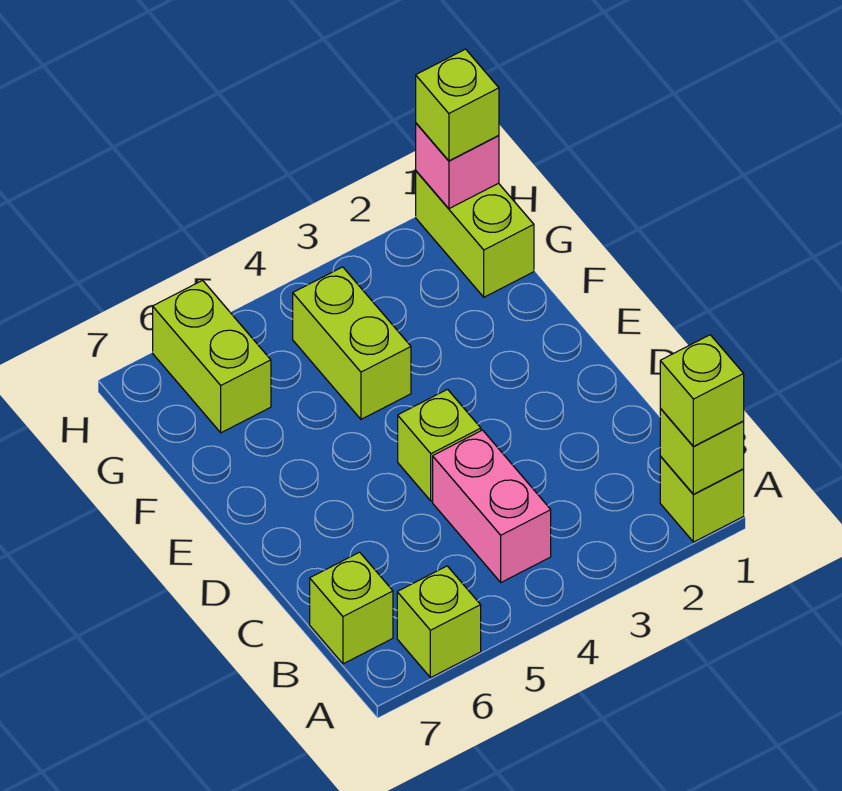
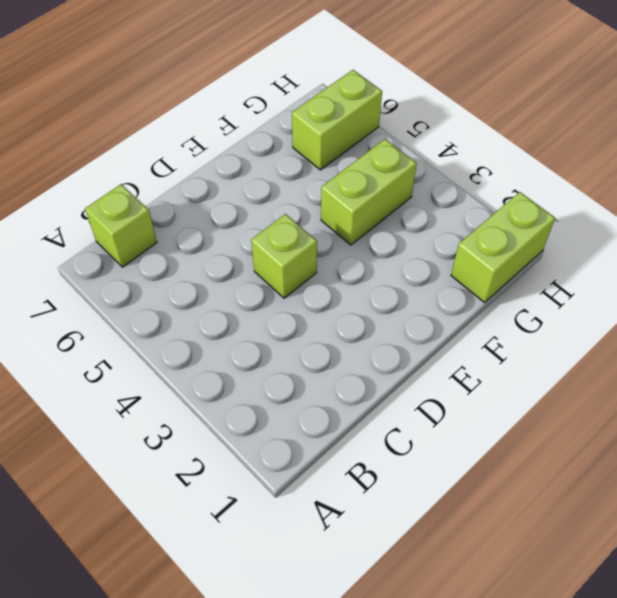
none -> lime 1x1 brick [660,456,744,542]
none -> lime 1x1 brick [397,566,481,678]
none -> pink 1x2 brick [433,430,551,582]

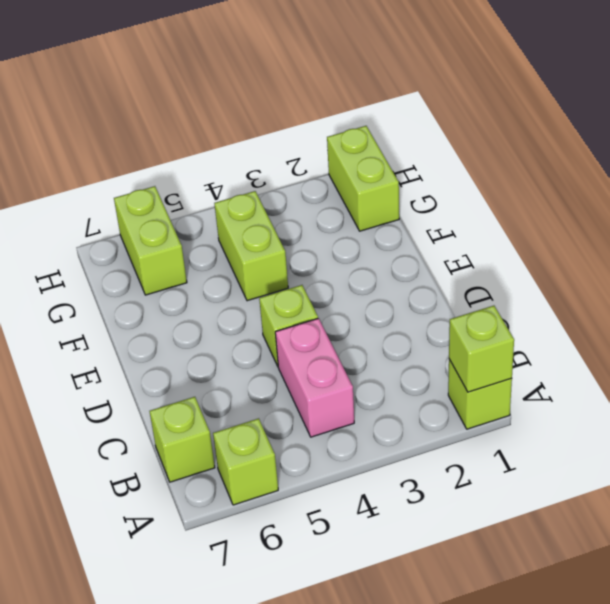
none -> pink 1x1 brick [416,123,499,209]
none -> lime 1x1 brick [660,335,744,446]
none -> lime 1x1 brick [416,49,499,161]

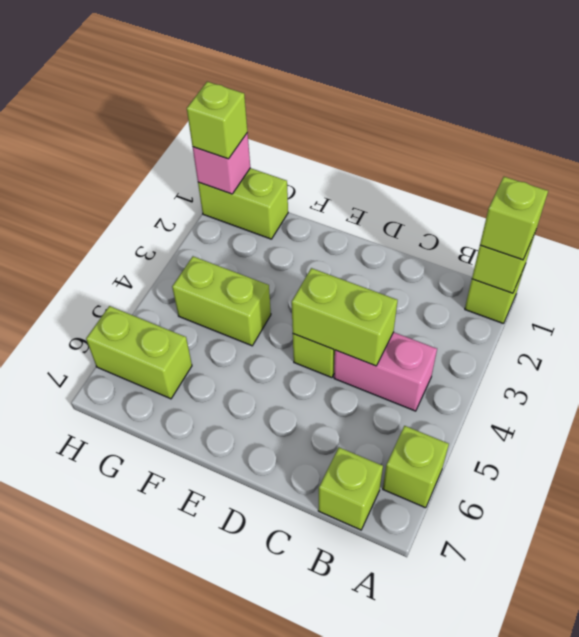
lime 1x2 brick [292,268,398,366] -> none

